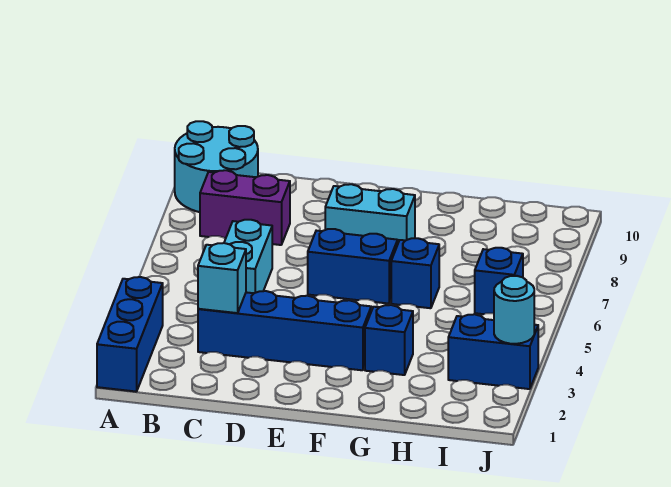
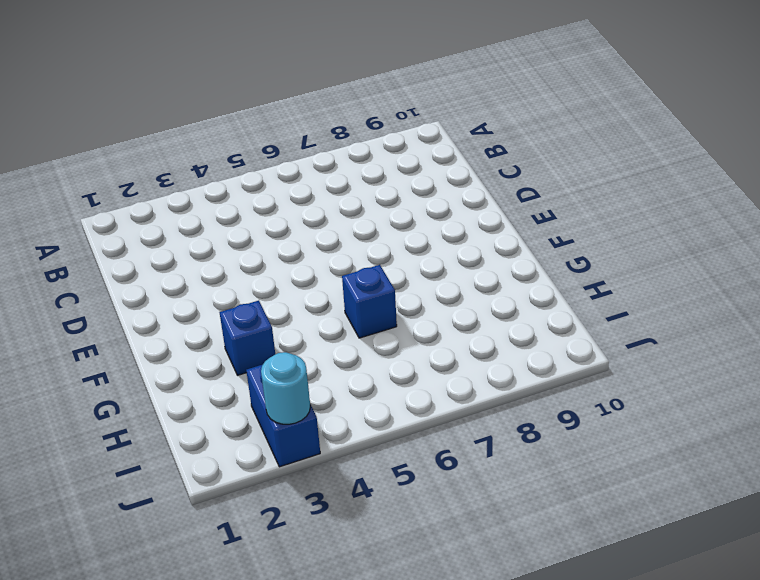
none -> blue 1x3 brick [97,277,163,392]
none -> cyan 2x2 round brick [175,121,258,212]
none -> purple 1x2 brick [200,170,290,245]

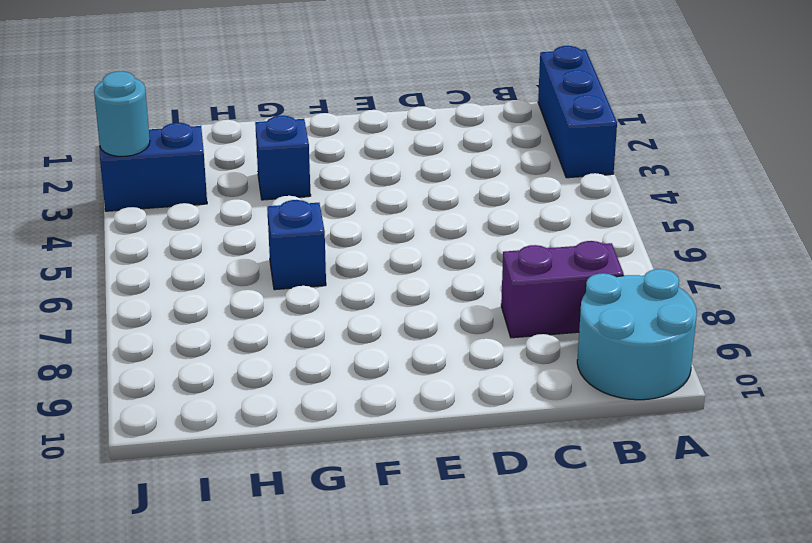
none -> blue 1x4 brick [198,291,371,370]
none -> cyan 1x2 brick [224,220,272,293]
none -> blue 1x2 brick [308,229,398,304]

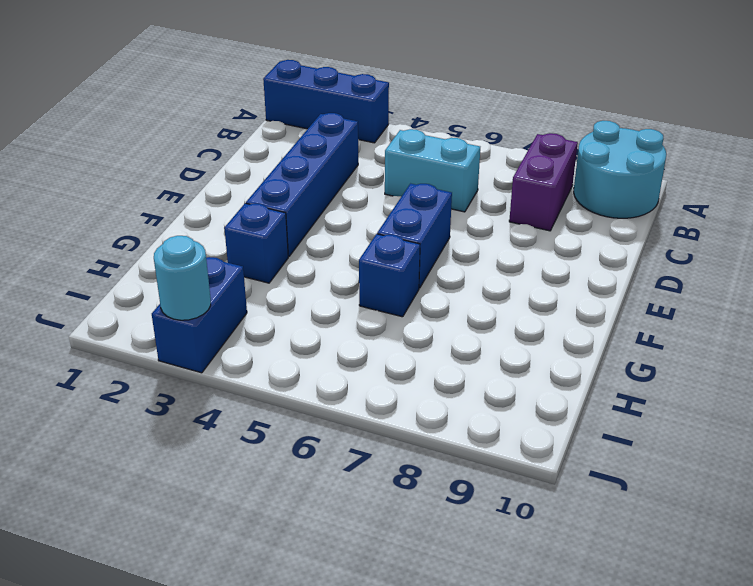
none -> cyan 1x2 brick [325,184,415,243]
none -> blue 1x1 brick [475,248,523,314]
none -> cyan 1x1 brick [198,243,246,313]

